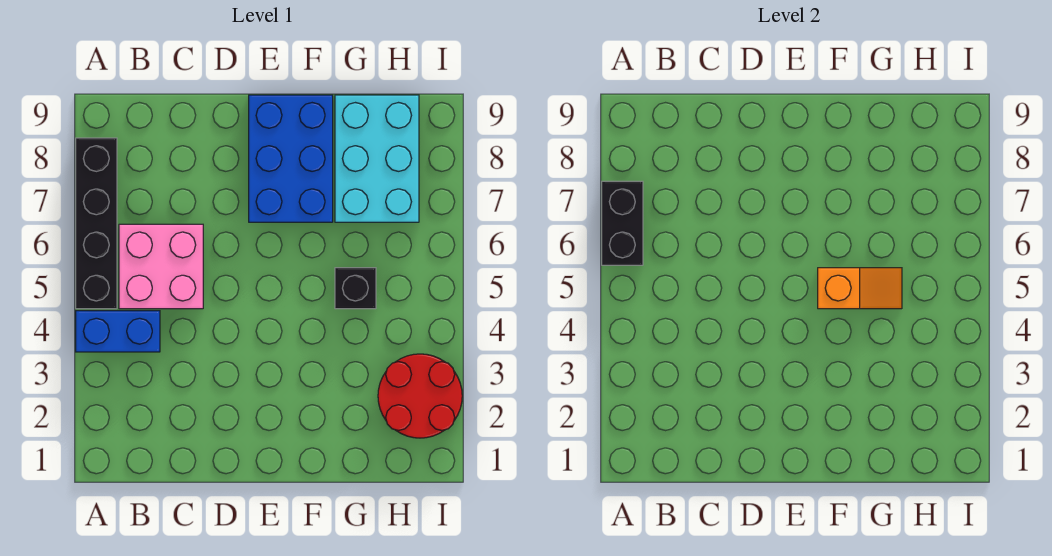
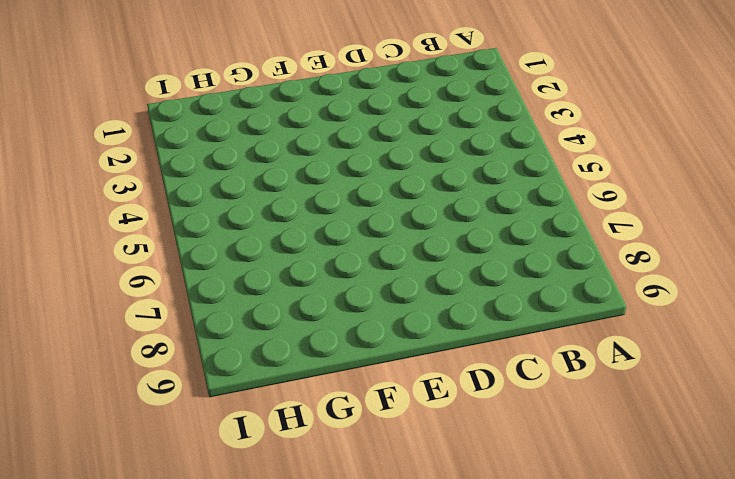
none -> blue 1x2 brick [76,311,160,352]
none -> black 1x4 brick [76,138,117,309]

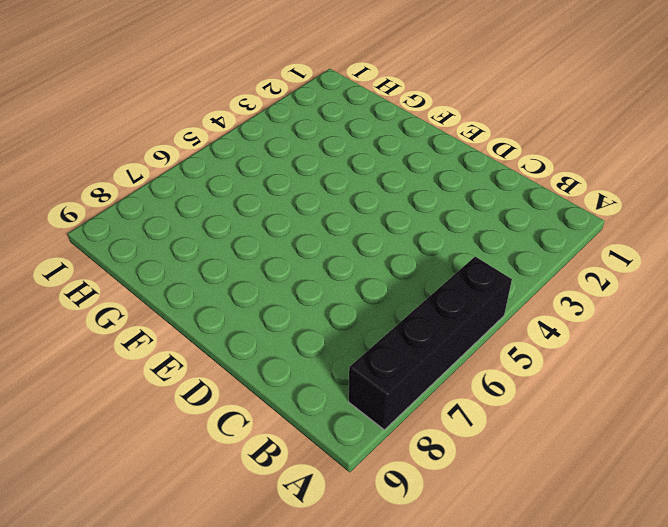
none -> blue 1x2 brick [76,311,160,352]
none -> pink 2x2 brick [119,224,203,309]

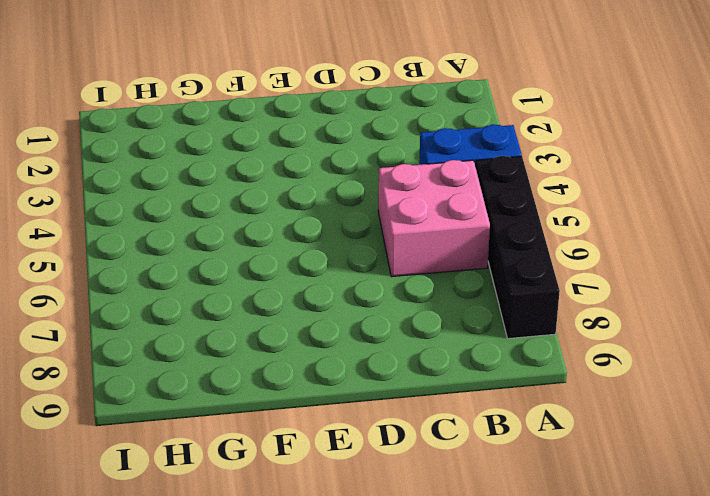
none -> blue 2x3 brick [249,95,333,222]
none -> black 1x1 brick [335,268,376,309]

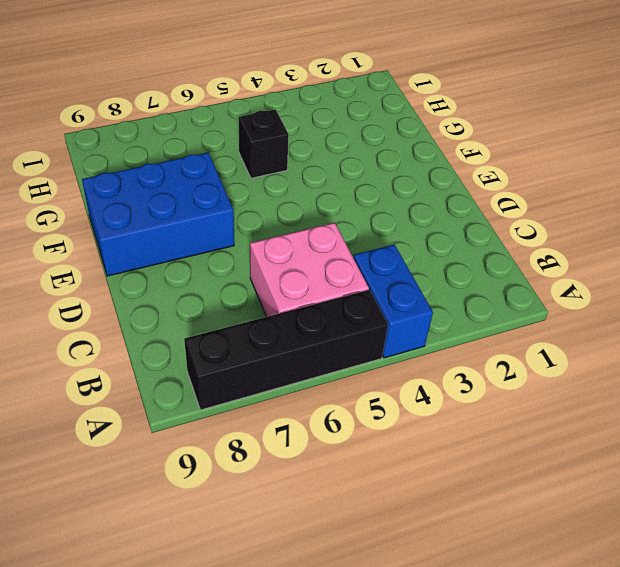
none -> cyan 2x3 brick [335,95,419,222]
none -> red 2x2 round brick [378,354,462,438]

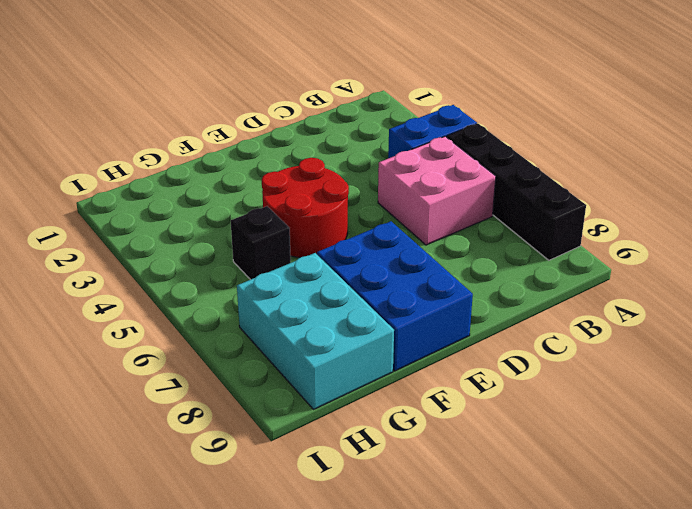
red 2x2 round brick [262,158,349,257] -> red 2x2 round brick moved to [378,354,462,438]
none -> black 1x2 brick [602,181,643,265]
none -> orange 1x2 slope [818,268,902,309]

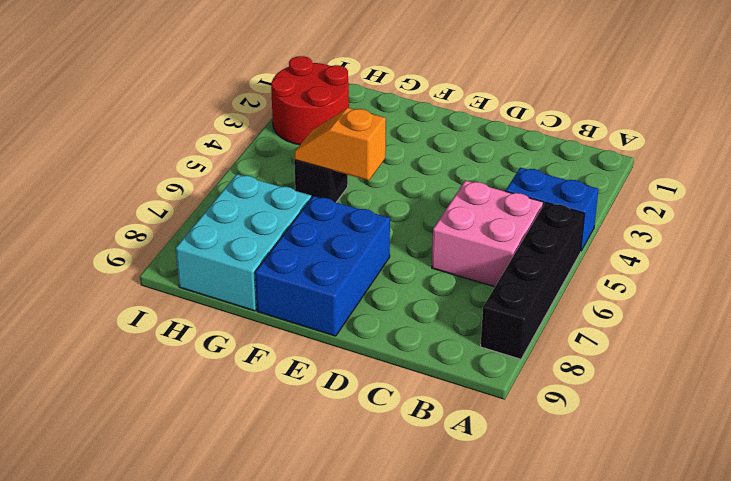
none -> black 1x2 brick [602,181,643,265]

